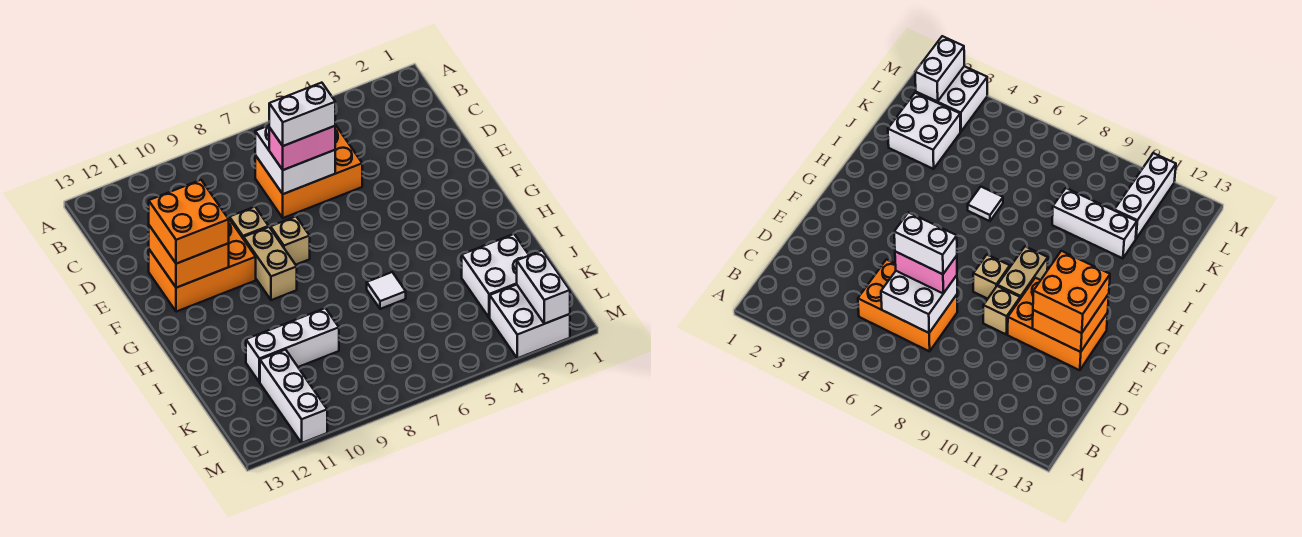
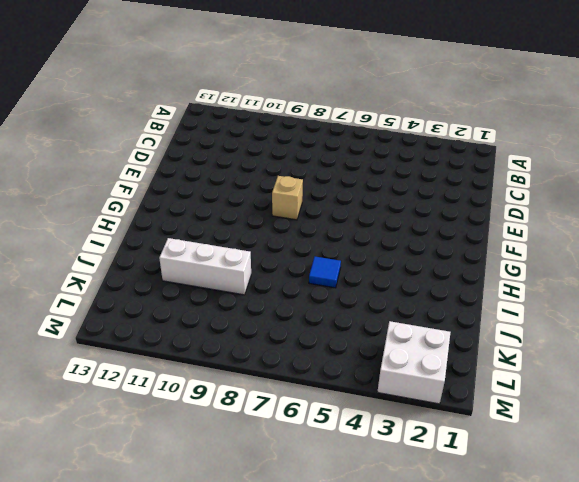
blue 1x1 tile [309,257,341,288] -> white 1x1 tile [367,272,406,309]
none -> orange 2x3 brick [255,125,362,218]
none -> tan 1x1 brick [230,207,269,239]
none -> orange 2x3 brick [149,218,256,312]

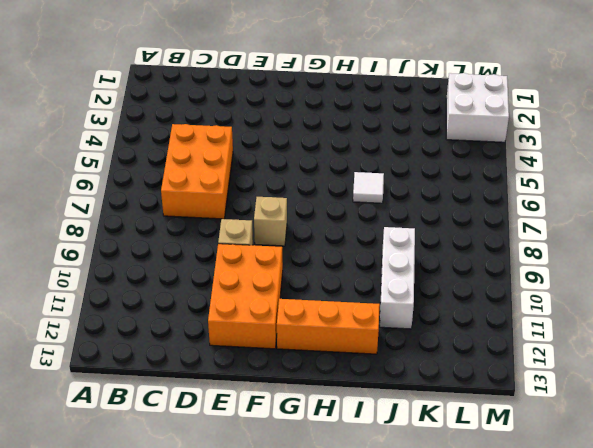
orange 1x3 brick [277,299,380,354] -> none
none -> tan 1x2 brick [244,227,297,300]
none -> white 2x2 brick [462,234,529,318]
none -> white 1x3 brick [260,350,327,443]

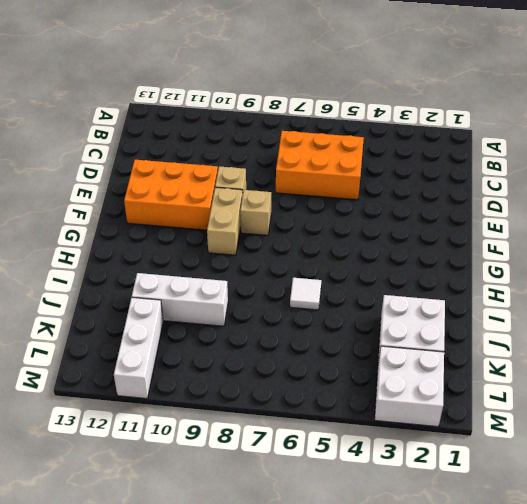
none -> white 2x2 brick [255,126,335,194]
none -> orange 2x2 brick [149,226,229,288]
none -> white 1x2 brick [517,251,570,324]

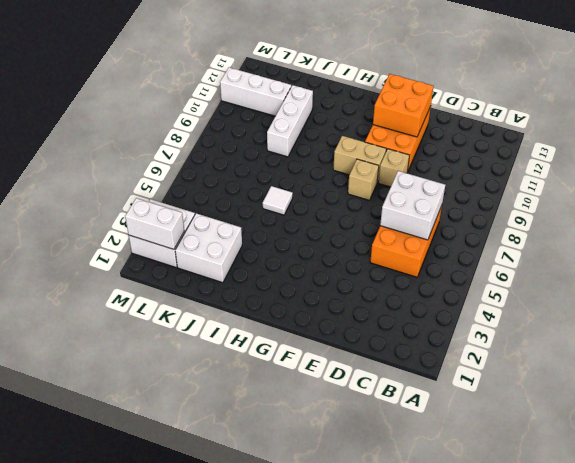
none -> pink 1x2 brick [269,126,335,170]
none -> orange 2x2 brick [149,180,229,264]
none -> white 1x2 brick [269,83,335,146]

